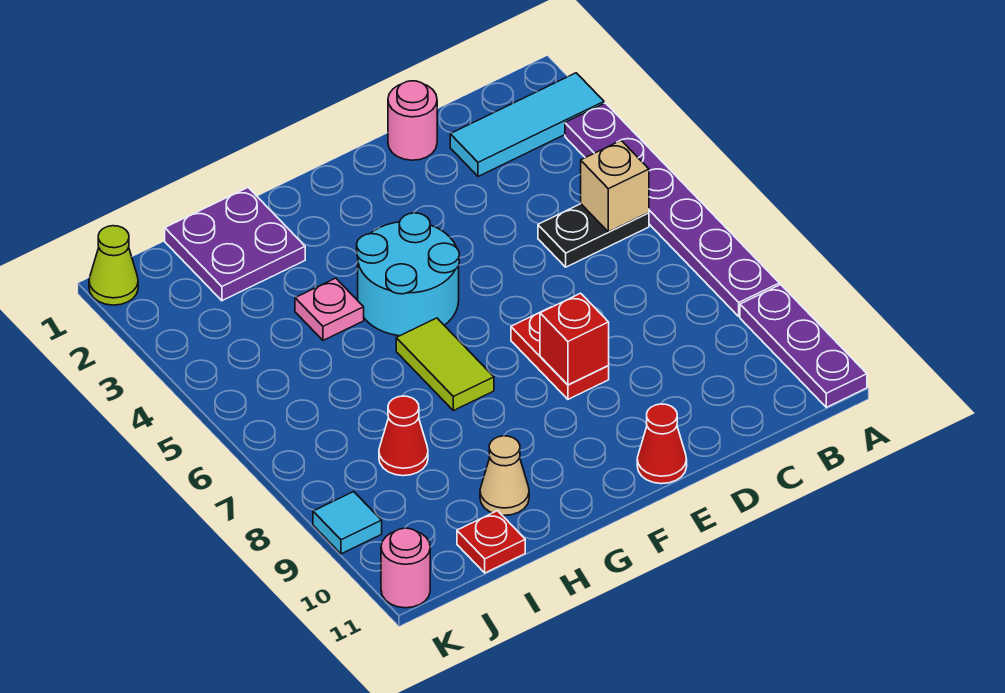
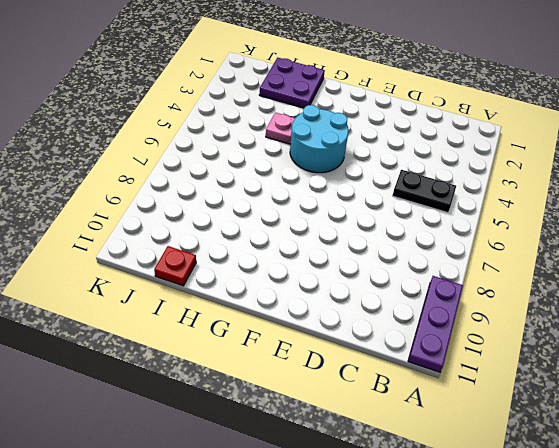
none -> cyan 1x3 tile [450,73,604,176]
none -> purple 1x6 plate [565,103,779,316]
none -> pink 1x1 round brick [388,81,437,160]

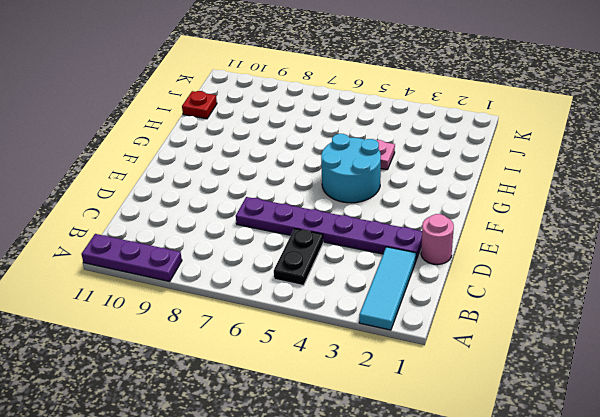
purple 1x6 plate [236,197,422,260] -> purple 1x6 plate moved to [565,103,779,316]
none -> red 1x2 plate [511,307,609,399]
none -> red 1x1 cone [637,404,687,484]
none -> lime 1x2 tile [396,318,494,411]

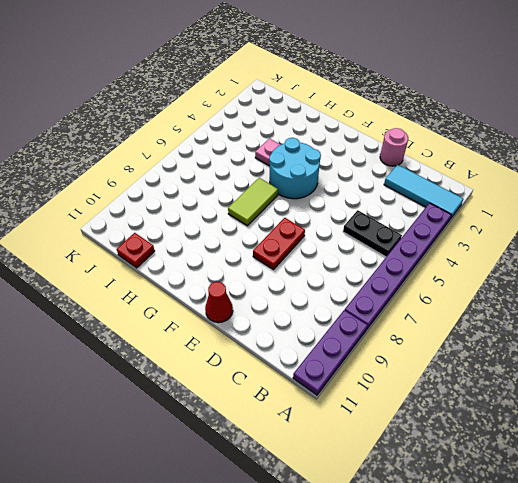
none -> purple 2x2 plate [165,188,305,301]
none -> tan 1x1 cone [480,436,529,515]
none -> red 1x1 cone [379,396,428,476]

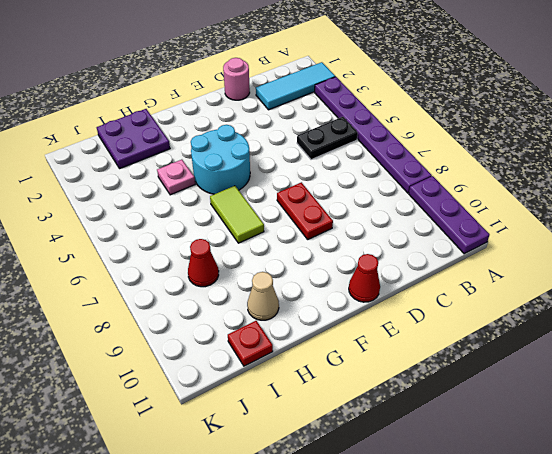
none -> lime 1x1 cone [89,226,138,305]
none -> cyan 1x1 tile [313,492,382,554]
none -> pink 1x1 round brick [381,528,430,608]

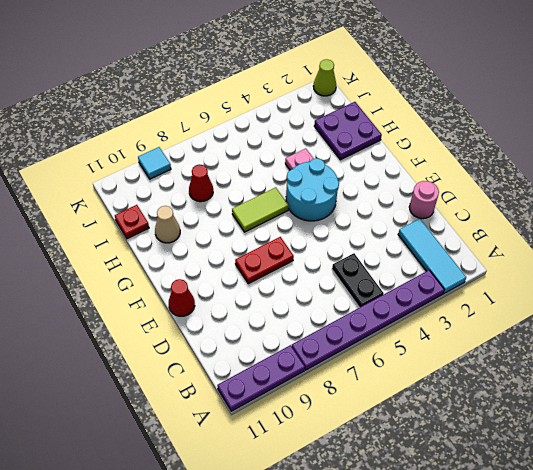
none -> pink 1x1 round brick [381,528,430,608]
none -> tan 1x1 brick [581,140,649,232]
none -> red 1x1 brick [540,293,609,385]

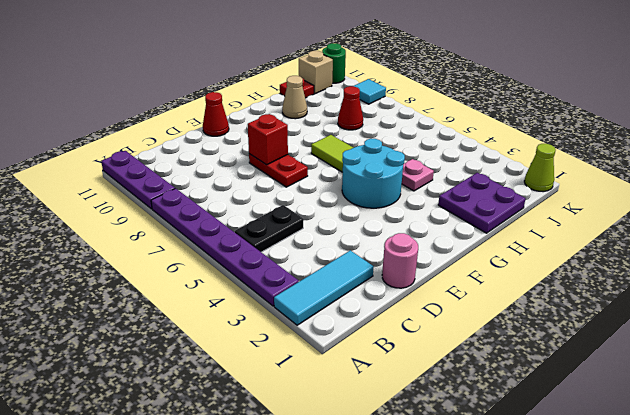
tan 1x1 brick [299,51,333,94] -> tan 1x1 brick moved to [581,140,649,232]
green 1x1 round brick [322,43,346,83] -> pink 1x1 round brick [381,528,430,608]

